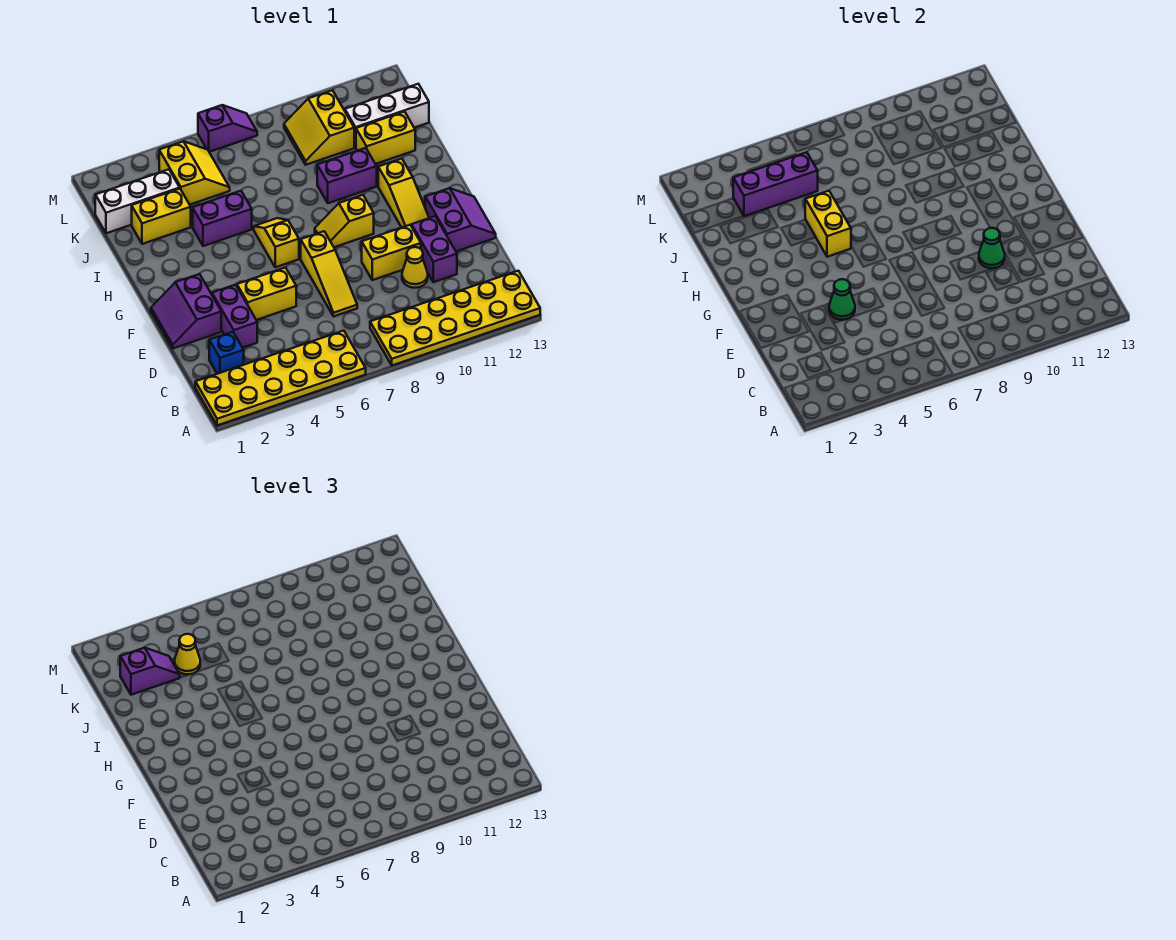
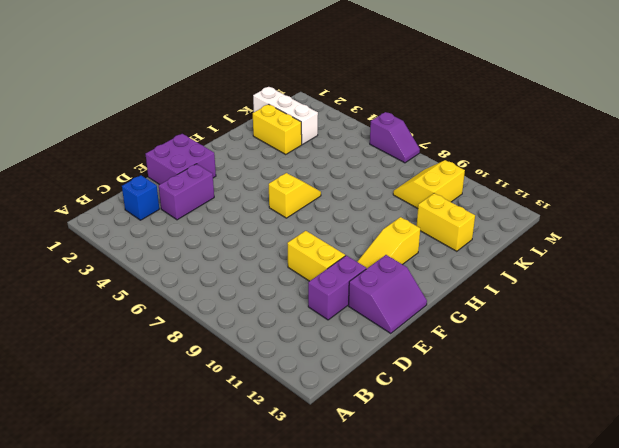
purple 2x2 brick [146,134,216,185] -> purple 2x2 slope [151,274,221,349]
none -> yellow 2x6 plate [195,331,366,426]
none -> yellow 2x6 plate [370,271,540,365]
none -> yellow 1x3 slope [301,231,357,316]

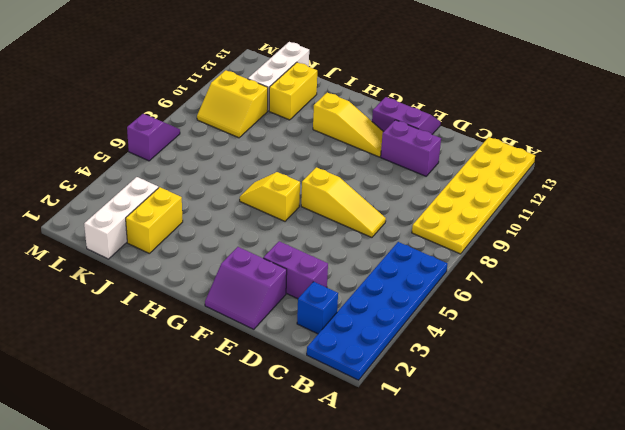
blue 2x6 plate [307,242,447,380] -> yellow 2x6 plate [195,331,366,426]
none -> yellow 1x1 cone [402,247,428,288]
none -> yellow 1x2 brick [237,267,296,320]
none -> yellow 1x2 brick [362,225,421,280]

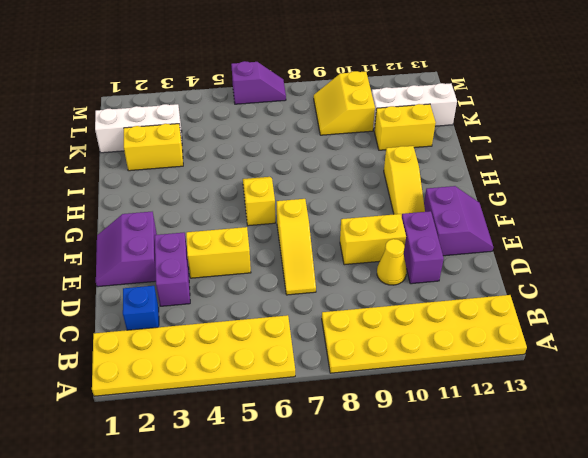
none -> yellow 1x2 slope [315,195,374,247]
none -> purple 1x2 brick [193,191,252,246]
none -> purple 1x2 brick [317,148,377,203]

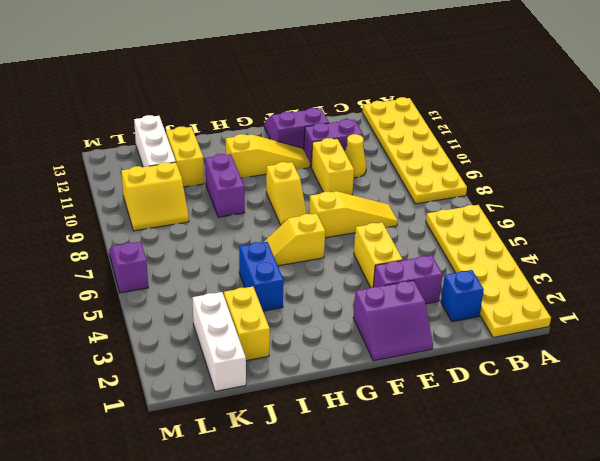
blue 1x2 brick [239,242,284,311] -> purple 1x2 brick [193,191,252,246]
none -> yellow 2x2 slope [159,141,230,205]
none -> green 1x1 cone [829,279,855,320]
none -> green 1x1 cone [979,228,1005,268]

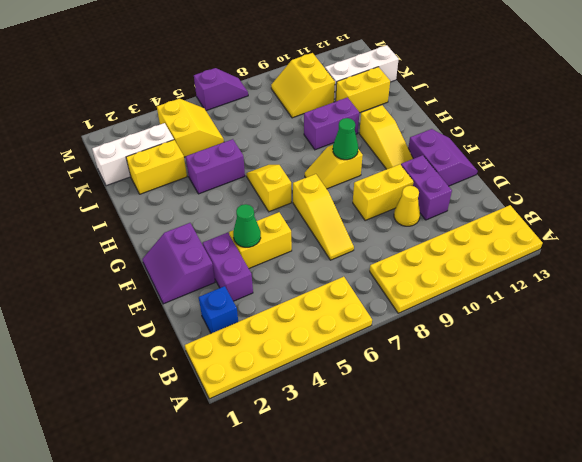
green 1x1 cone [333,118,358,160] -> green 1x1 cone moved to [979,228,1005,268]
none -> yellow 1x2 brick [805,191,851,257]
none -> purple 1x3 brick [733,152,818,216]
none -> purple 1x2 slope [120,648,180,695]

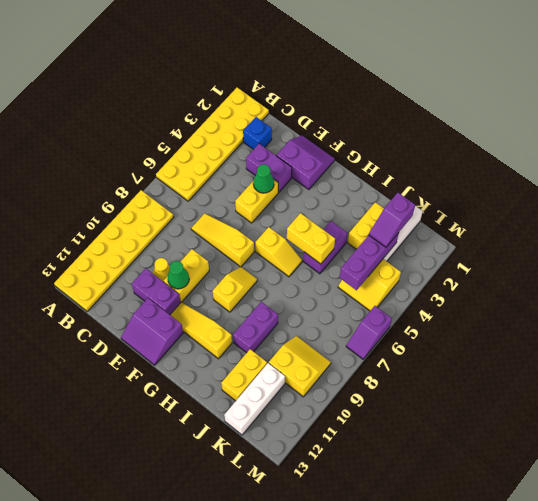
none -> yellow 1x1 cone [175,634,200,674]

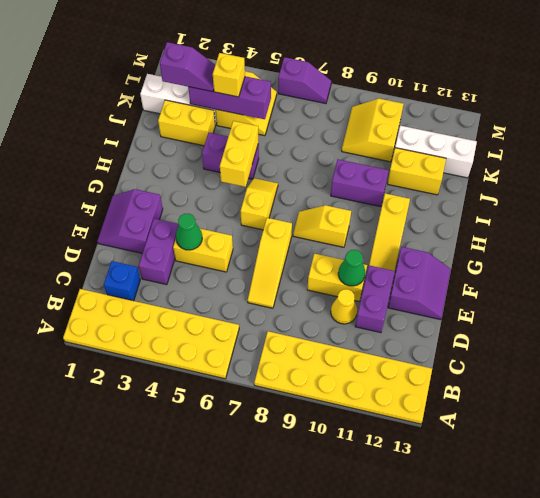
yellow 1x1 brick [213,53,245,97] -> yellow 1x1 cone [175,634,200,674]

